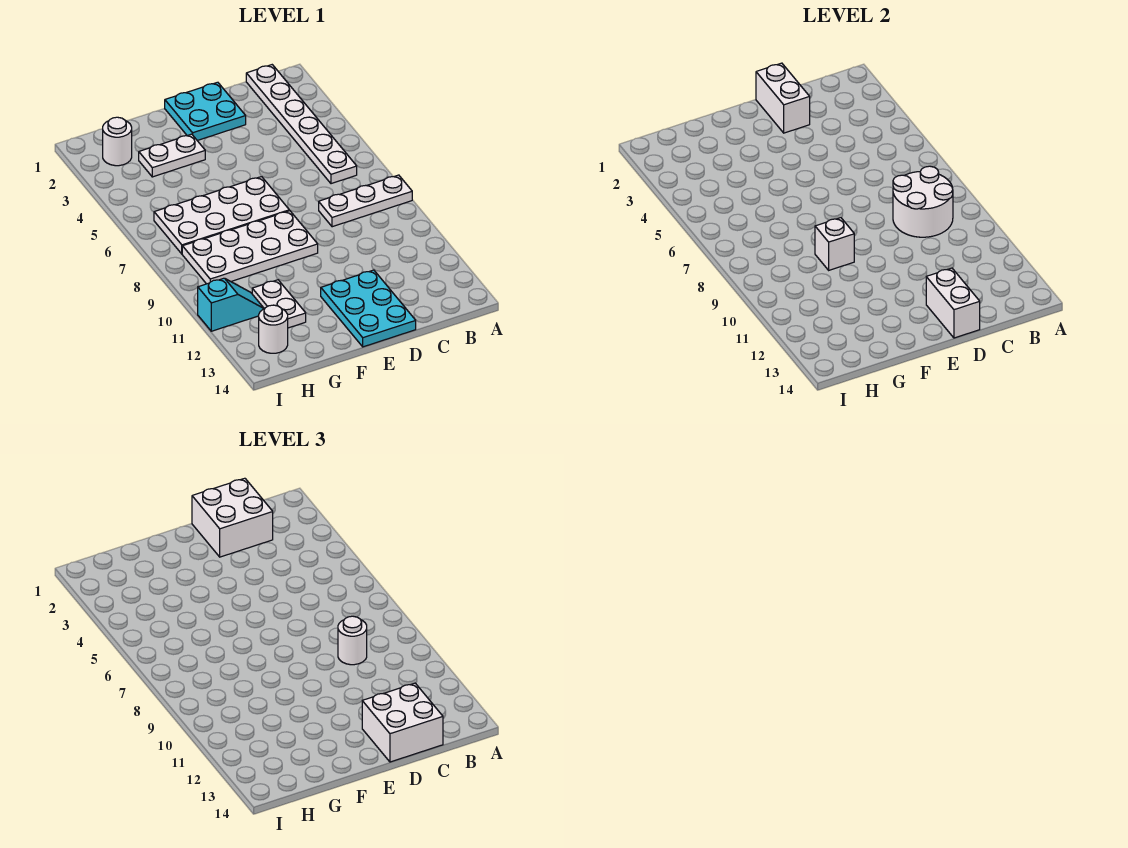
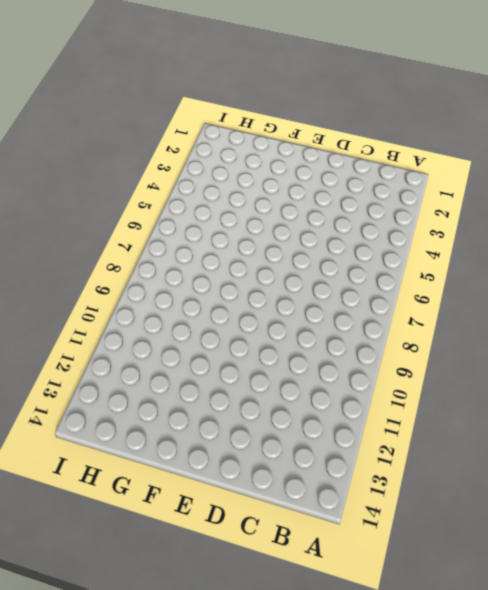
none -> white 1x3 plate [319,175,412,227]
none -> white 1x6 plate [246,65,357,184]
none -> cyan 2x2 plate [165,82,246,141]

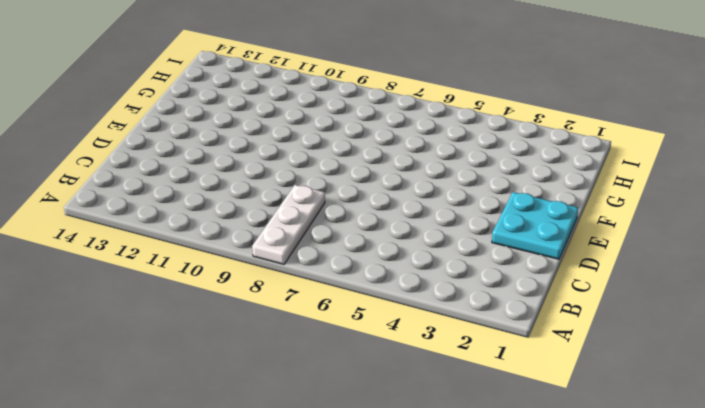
none -> white 1x6 plate [246,65,357,184]
none -> cyan 2x3 plate [321,270,416,347]
none -> white 2x4 plate [154,177,289,254]

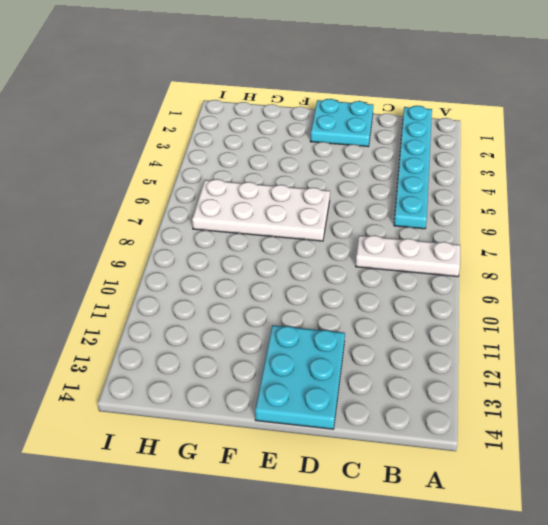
cyan 1x6 plate [394,106,432,229] -> white 1x6 plate [246,65,357,184]
none -> white 2x4 plate [182,211,318,284]
none -> white 1x2 plate [139,134,205,177]
none -> white 1x2 plate [252,280,306,328]

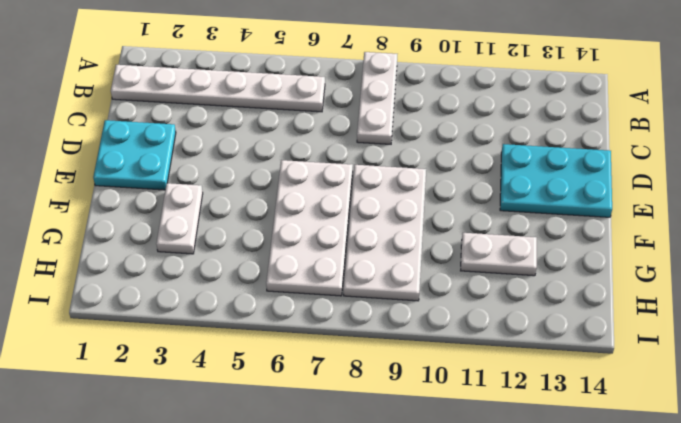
none -> white 1x1 round brick [103,117,132,166]
none -> cyan 1x2 slope [198,278,264,331]
none -> white 1x1 round brick [259,305,288,353]

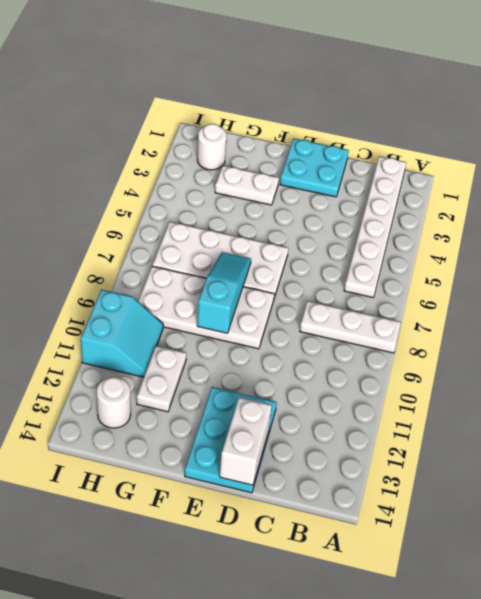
cyan 1x3 slope [197,252,251,333] -> white 1x1 brick [815,218,854,270]
cyan 2x2 slope [81,289,163,377] -> cyan 1x2 slope [198,278,264,331]
none -> white 2x2 round brick [893,166,953,237]
none -> white 1x2 brick [756,63,810,133]
none -> white 2x2 brick [192,478,273,557]

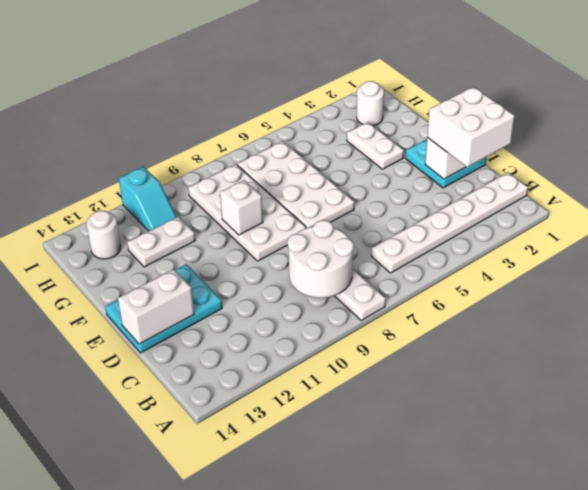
none -> white 1x1 round brick [338,616,367,665]
none -> white 2x2 brick [362,683,443,762]

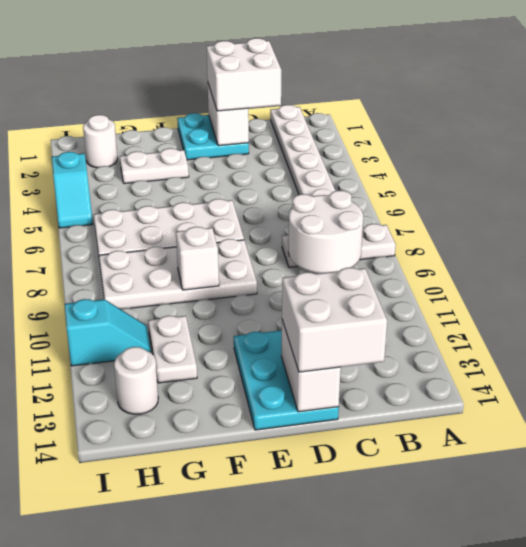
cyan 1x2 slope [52,152,93,228] -> none
none -> white 1x1 round brick [338,616,367,665]

